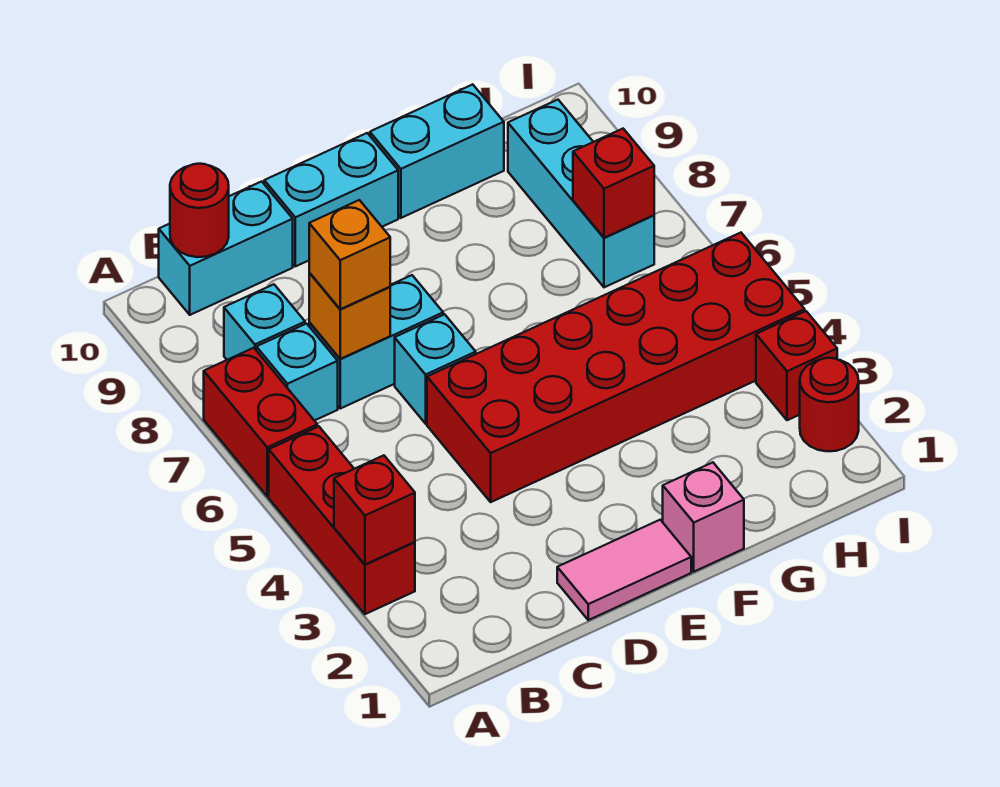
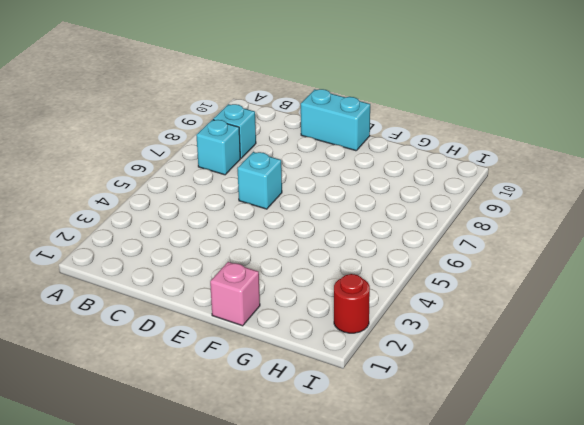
none -> red 1x3 brick [269,426,415,614]
none -> red 1x2 brick [204,348,317,496]
none -> cyan 1x2 brick [159,181,293,315]

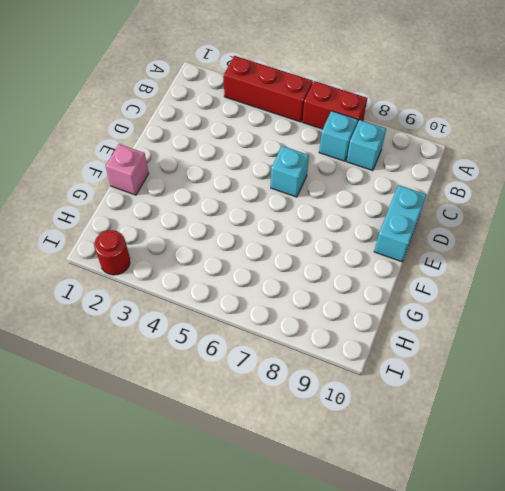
none -> cyan 1x2 brick [159,181,293,315]
none -> cyan 1x2 brick [309,275,443,409]
none -> pink 1x2 tile [557,520,691,620]

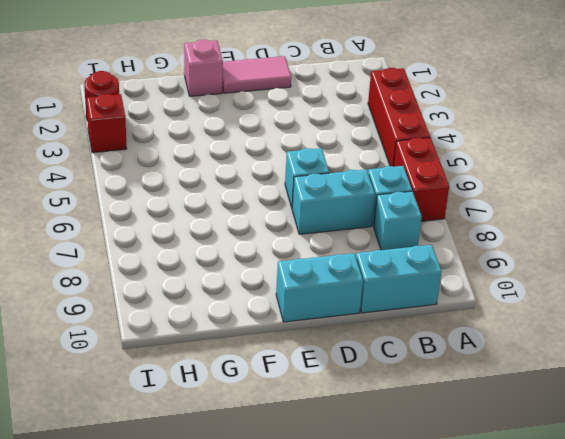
none -> red 2x6 brick [427,233,805,502]
none -> cyan 1x2 brick [370,84,504,218]
none -> cyan 1x3 brick [508,100,654,287]

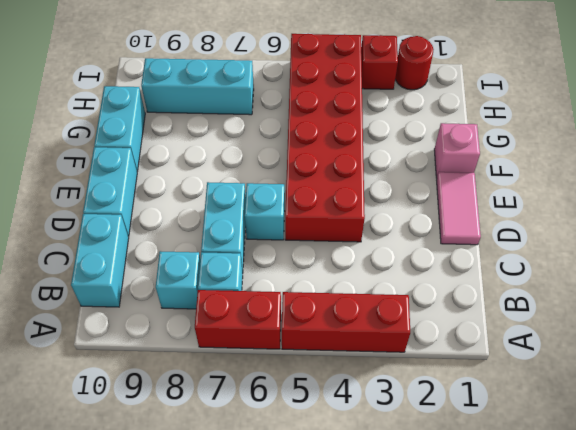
none -> red 1x1 brick [334,455,415,565]
none -> red 1x1 round brick [170,164,229,257]
none -> orange 1x1 brick [309,273,390,359]

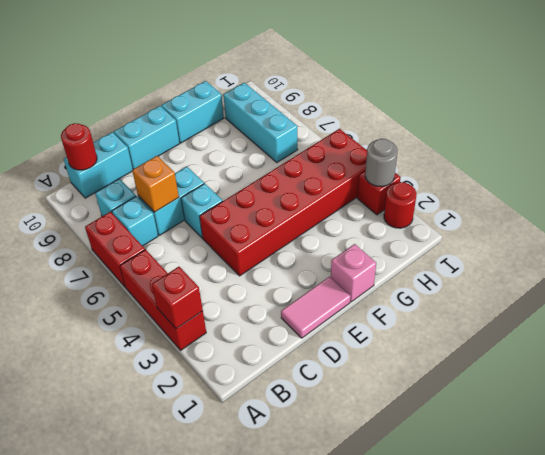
grey 1x1 round brick [365,139,398,187] -> none
none -> red 1x1 brick [573,129,654,238]
none -> orange 1x1 brick [309,200,390,309]

